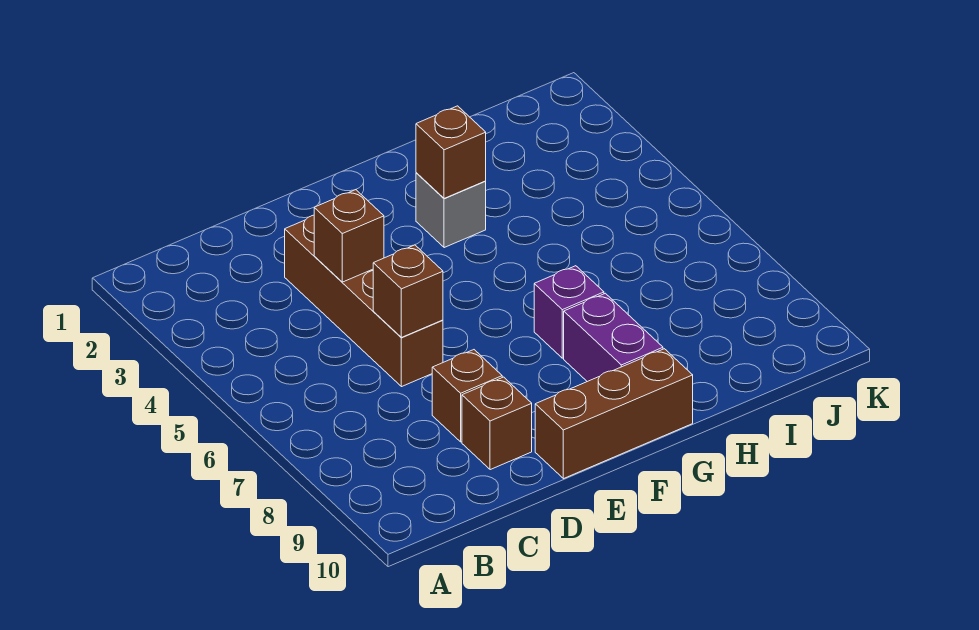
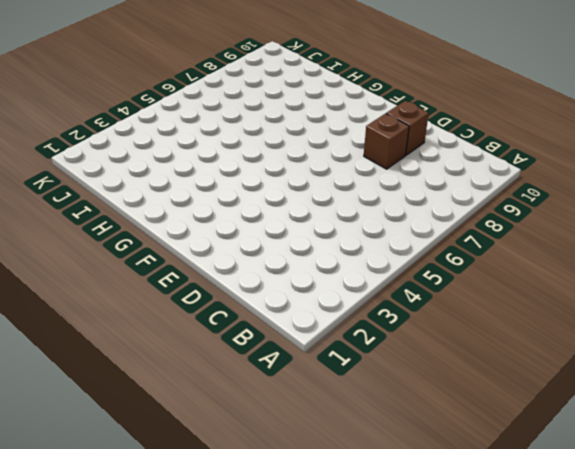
none -> brown 1x4 brick [285,215,443,387]
none -> brown 1x3 brick [535,349,693,479]

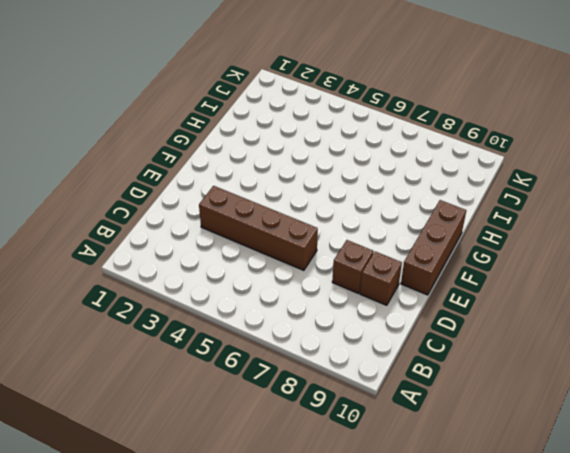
none -> grey 1x1 brick [416,173,486,248]
none -> purple 1x1 brick [534,266,604,358]

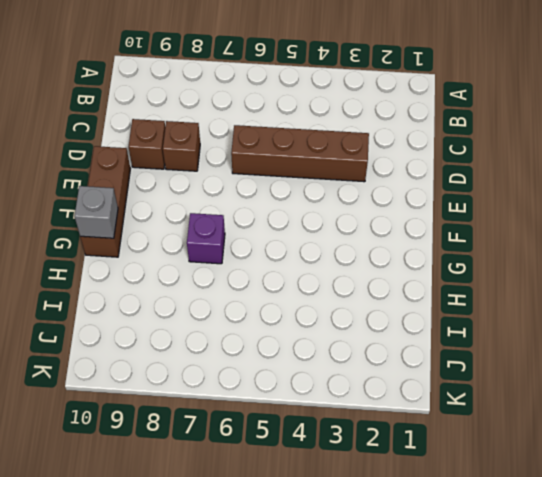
grey 1x1 brick [75,186,118,238] -> grey 1x1 brick moved to [416,173,486,248]
none -> purple 1x2 brick [564,293,663,382]
none -> brown 1x1 brick [314,190,384,282]

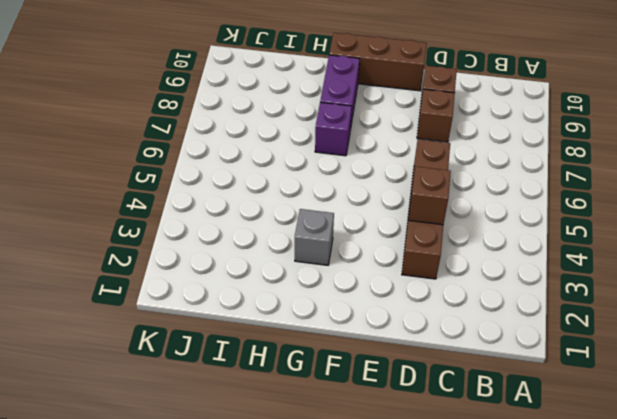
none -> brown 1x1 brick [373,245,443,337]
none -> brown 1x1 brick [416,106,486,198]

